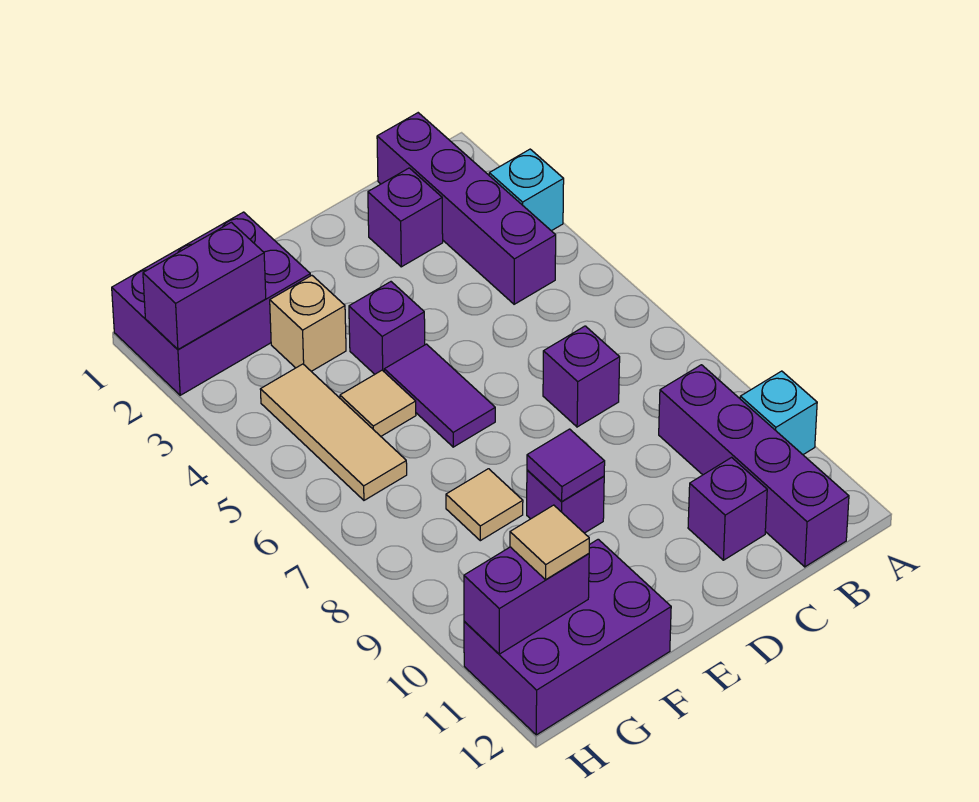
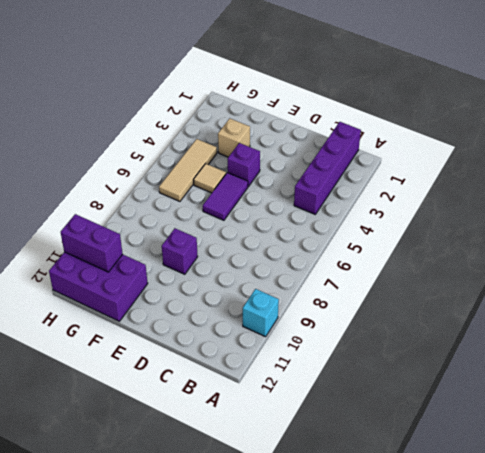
none -> cyan 1x1 brick [489,149,564,231]
none -> purple 1x4 brick [659,365,849,567]
none -> purple 1x1 brick [368,168,443,267]

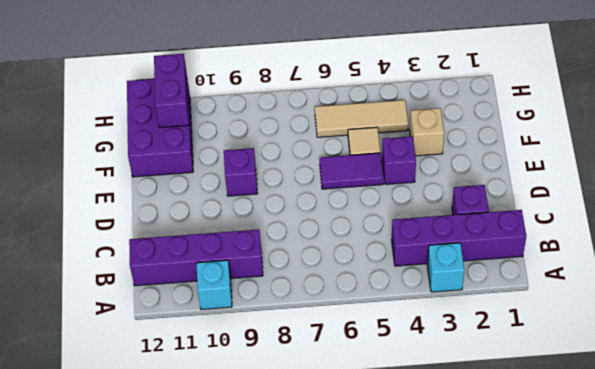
none -> purple 1x1 brick [543,326,620,427]
none -> purple 1x1 brick [688,457,767,560]
none -> purple 2x3 brick [112,212,310,395]

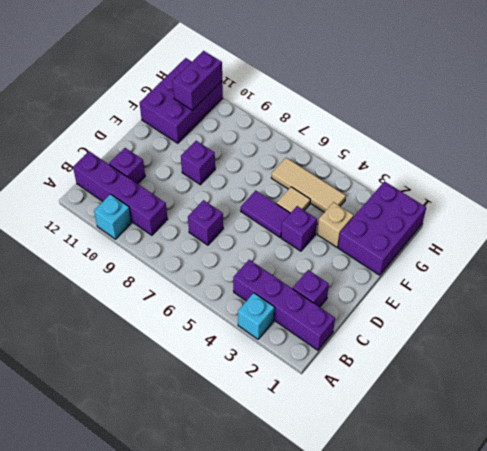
none -> tan 1x1 tile [446,469,523,541]
none -> purple 1x1 tile [527,429,605,502]
none -> purple 1x2 brick [143,222,266,349]

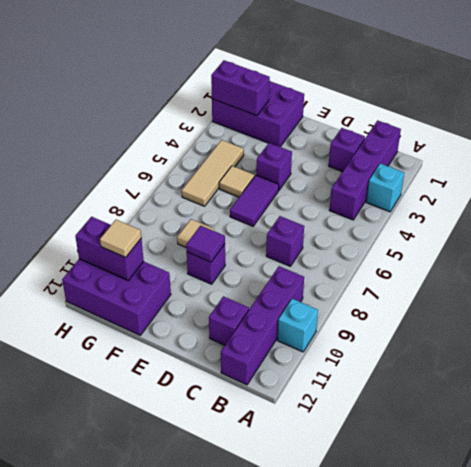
none -> tan 1x1 brick [270,275,346,371]

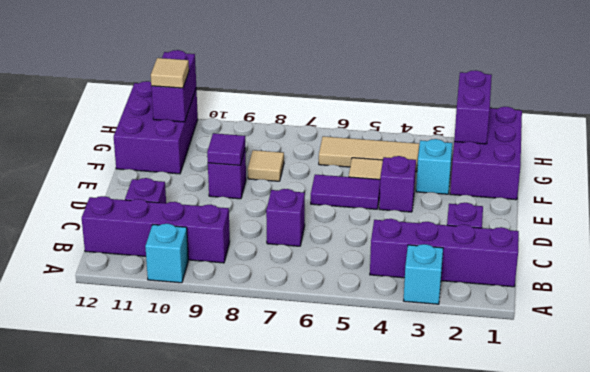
cyan 1x1 brick [416,139,452,194] -> tan 1x1 brick [270,275,346,371]

